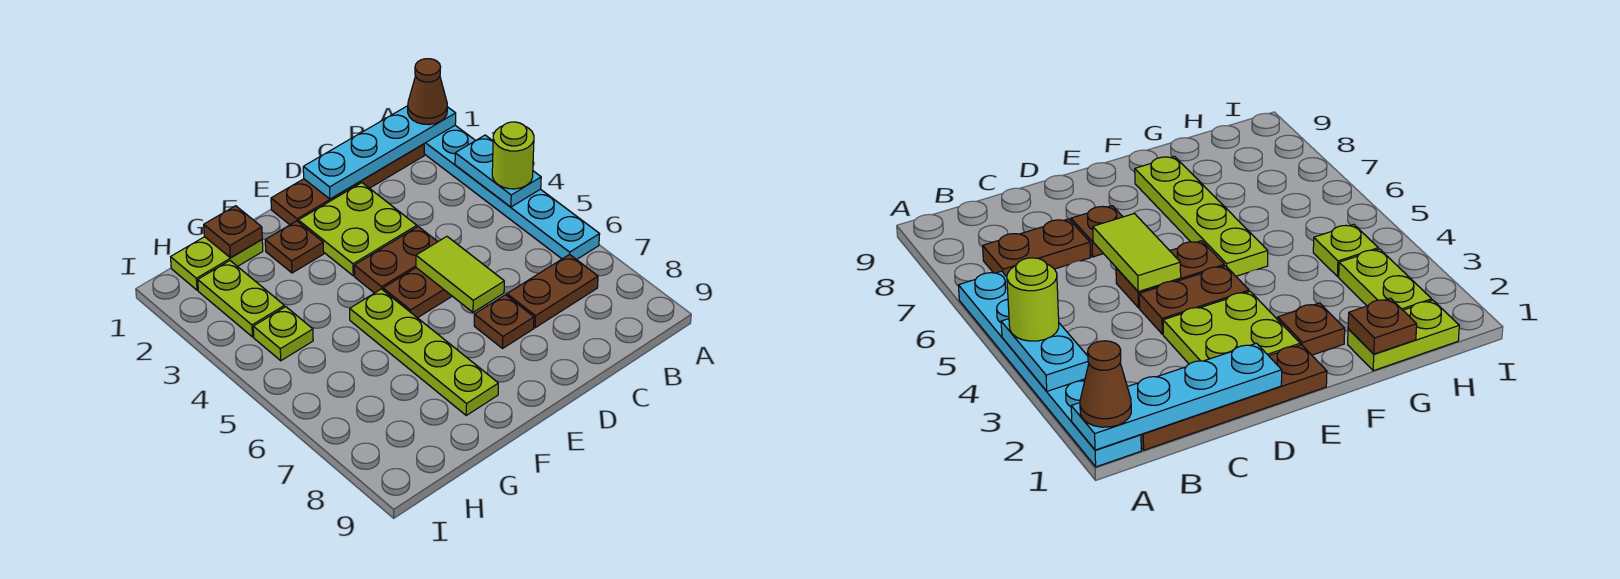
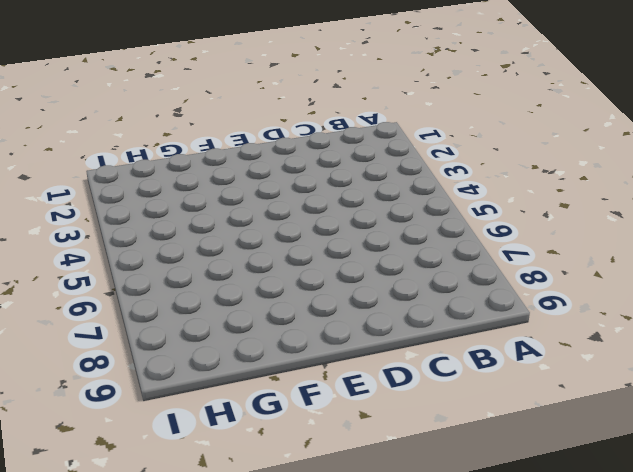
none -> cyan 1x6 plate [424,125,600,260]
none -> brown 1x4 plate [271,144,424,225]
none -> brown 1x2 plate [507,254,598,328]

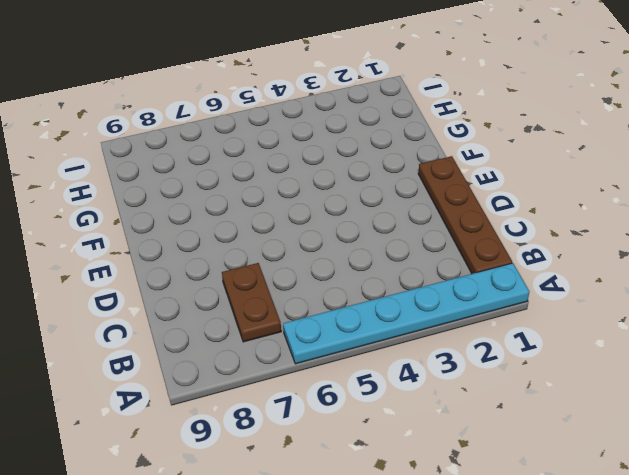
none -> lime 2x2 plate [298,183,417,276]
none -> brown 1x2 plate [354,227,438,293]
none -> brown 1x2 plate [383,268,452,318]

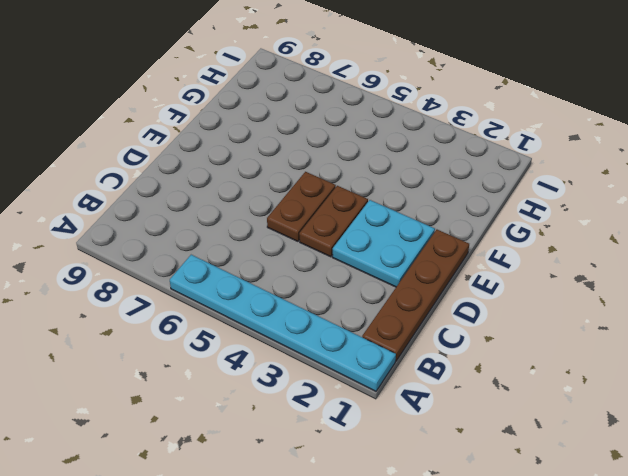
cyan 2x2 plate [332,200,435,287] -> lime 2x2 plate [298,183,417,276]
none -> brown 1x2 plate [507,254,598,328]
none -> brown 1x1 plate [474,295,534,348]
none -> brown 1x1 plate [265,221,324,273]

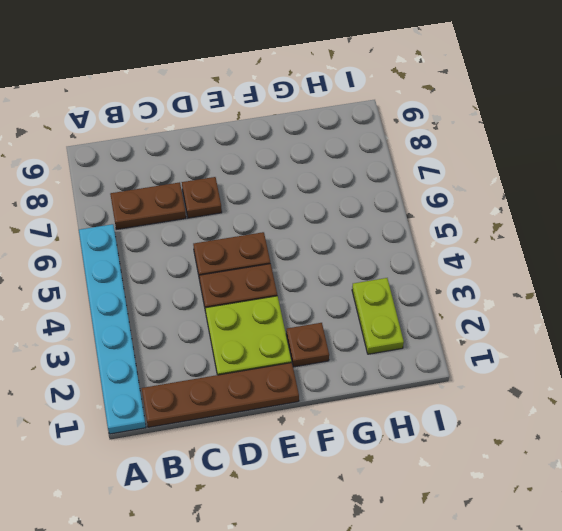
none -> lime 1x4 plate [350,289,498,415]
none -> lime 1x2 plate [171,237,263,290]
none -> lime 1x1 plate [253,307,313,361]

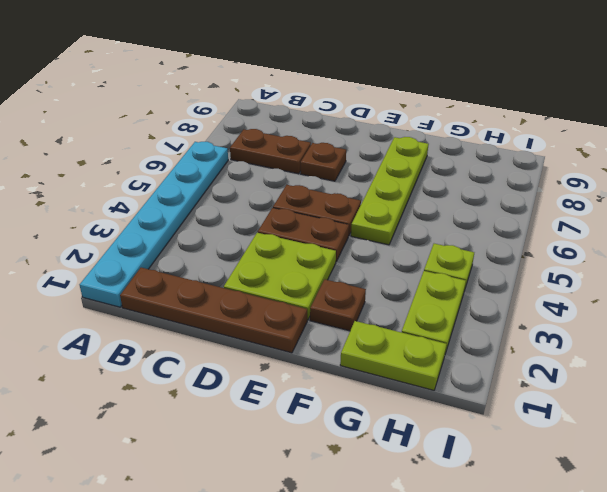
none -> cyan 1x4 plate [303,106,456,199]
none -> cyan 1x2 plate [455,135,541,207]
none -> lime 1x2 tile [416,237,504,312]

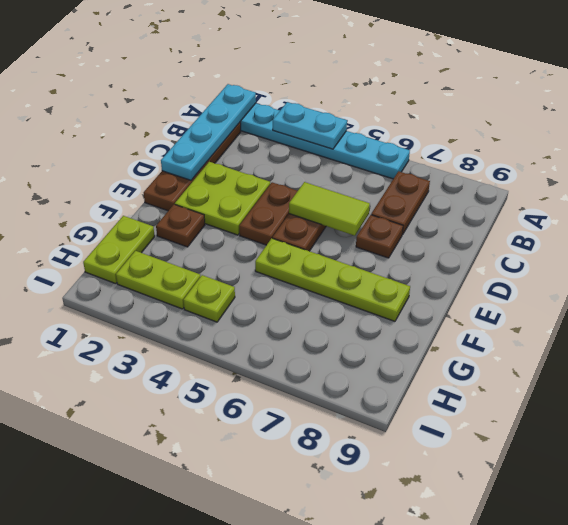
none -> brown 1x1 plate [204,206,262,258]
none -> brown 1x1 cone [408,59,447,125]
none -> lime 1x1 round brick [492,122,534,189]

